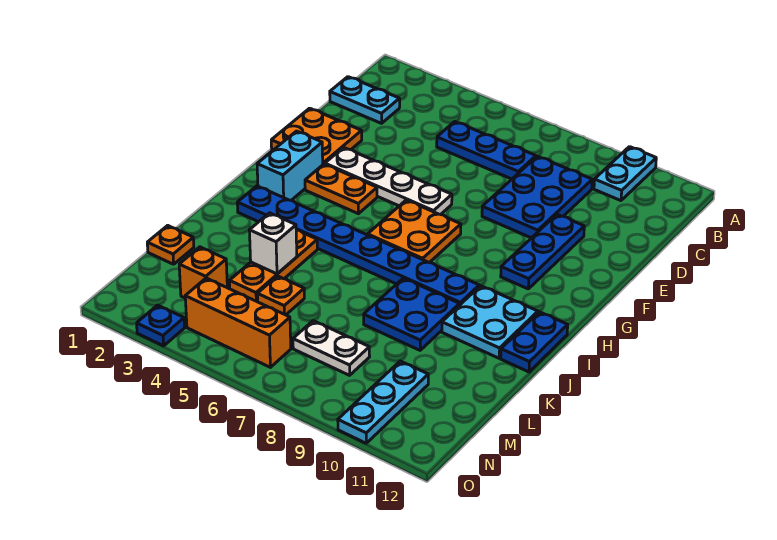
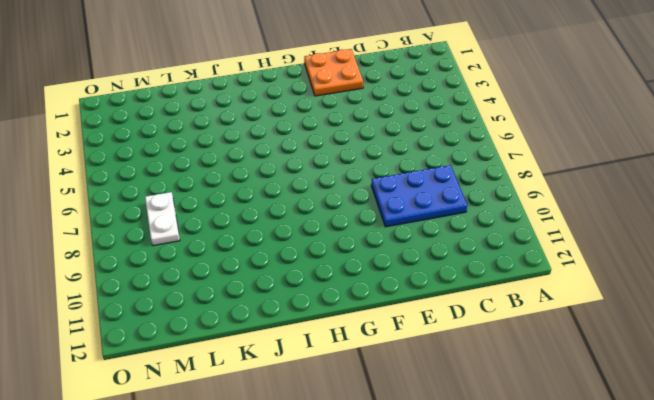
none -> cyan 1x2 plate [594,147,656,201]
none -> cyan 1x2 plate [330,77,400,123]
none -> blue 1x3 plate [437,122,536,179]

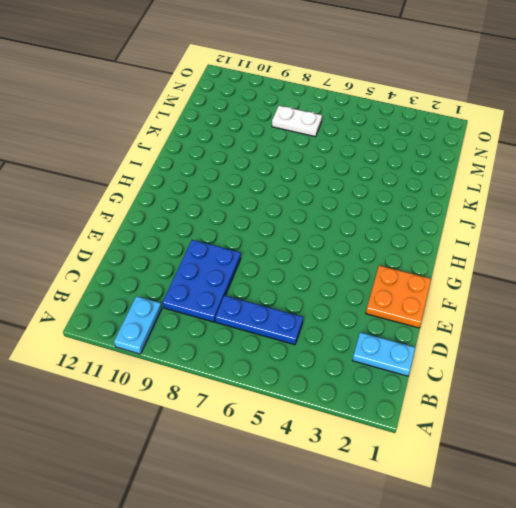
none -> blue 1x3 plate [501,214,584,289]
none -> white 1x4 plate [325,147,452,215]
none -> cyan 1x2 brick [257,131,323,200]

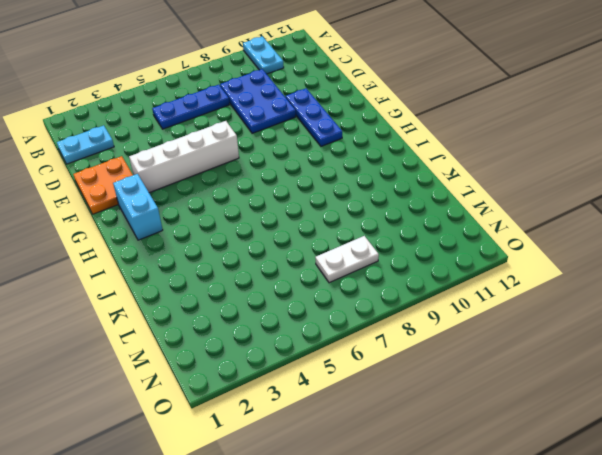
white 1x4 brick [129,121,239,193] -> white 1x4 plate [325,147,452,215]
none -> orange 1x2 plate [305,164,377,214]
none -> orange 2x2 plate [368,200,461,263]
none -> blue 1x8 plate [237,186,479,305]

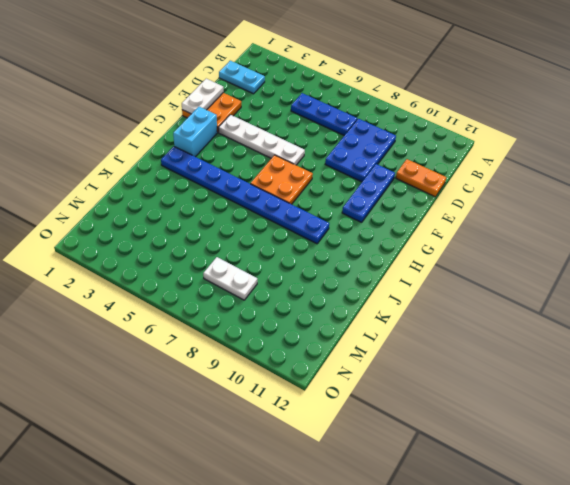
orange 1x2 plate [396,159,446,197] -> orange 1x2 plate moved to [305,164,377,214]
white 1x2 plate [182,79,223,114] -> none
none -> cyan 1x2 plate [594,147,656,201]
none -> cyan 2x2 plate [442,286,538,358]
none -> blue 1x2 plate [501,312,568,372]

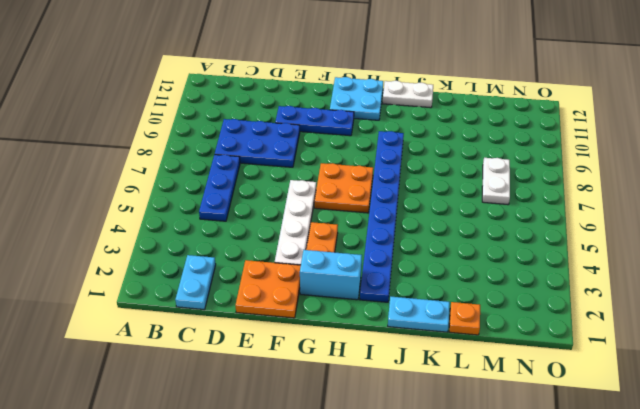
cyan 2x2 plate [330,77,383,120] -> cyan 2x2 plate moved to [442,286,538,358]
white 1x2 plate [382,81,433,108] -> blue 1x2 plate [501,312,568,372]
cyan 1x2 plate [388,297,450,332] -> cyan 1x2 plate moved to [594,147,656,201]
none -> orange 1x3 plate [230,230,317,302]
none -> blue 2x2 plate [364,278,460,350]
none -> orange 1x1 plate [257,276,304,315]

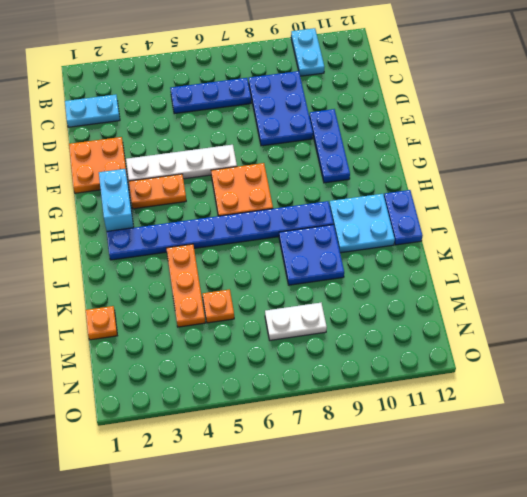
none -> orange 1x1 brick [179,247,227,298]
none -> cyan 1x3 plate [338,361,428,443]
none -> orange 1x3 brick [185,278,291,367]

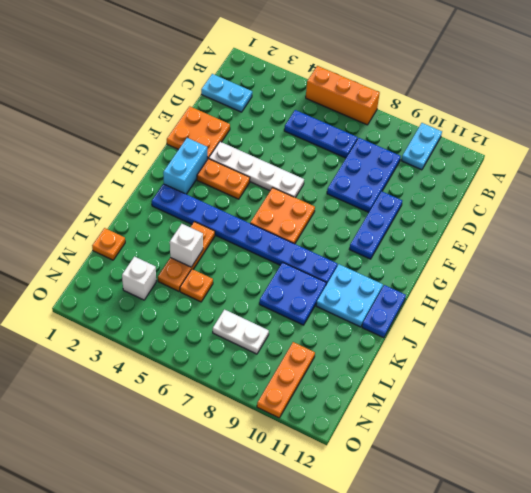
orange 1x3 brick [306,66,380,125] -> orange 1x3 brick moved to [185,278,291,367]
white 1x1 brick [122,257,156,300] -> orange 1x1 brick [179,247,227,298]
orange 1x3 plate [257,342,315,418] -> cyan 1x3 plate [338,361,428,443]
none -> blue 1x1 plate [137,305,185,346]

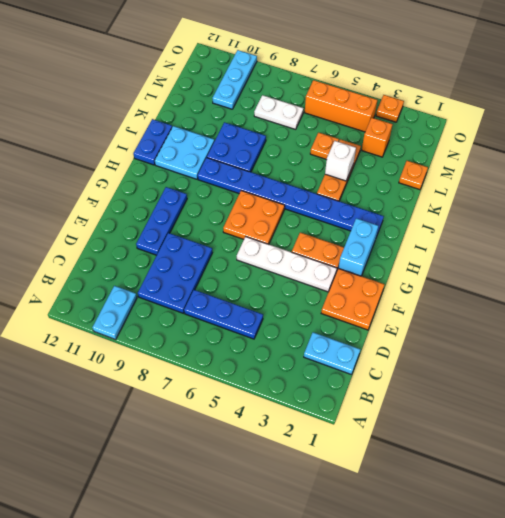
orange 1x1 plate [376,95,404,122] -> blue 1x1 plate [137,305,185,346]

